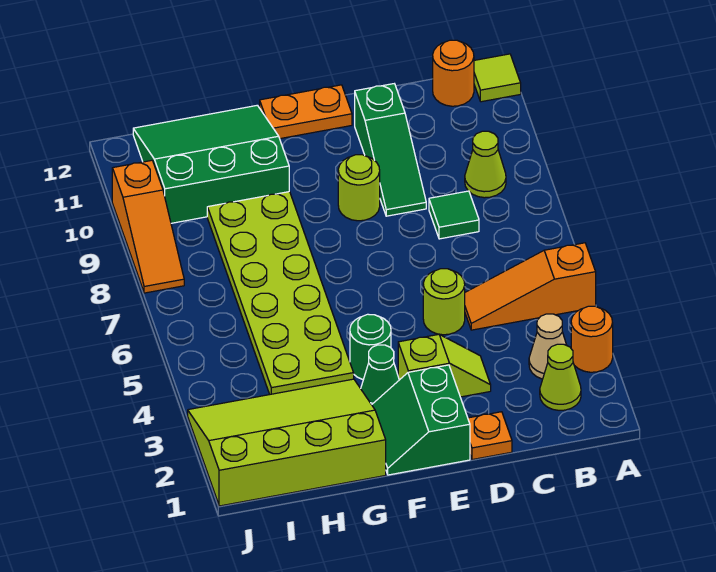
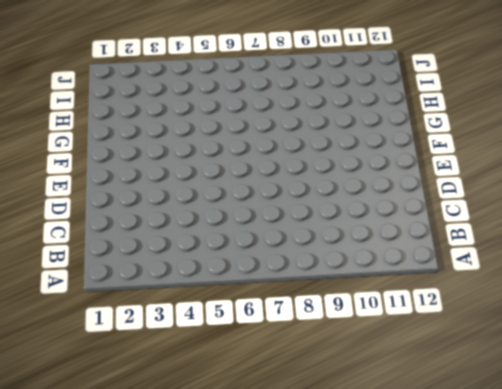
none -> orange 1x1 round brick [571,306,613,372]
none -> orange 1x3 slope [465,243,596,330]
none -> lime 1x1 tile [474,54,521,102]

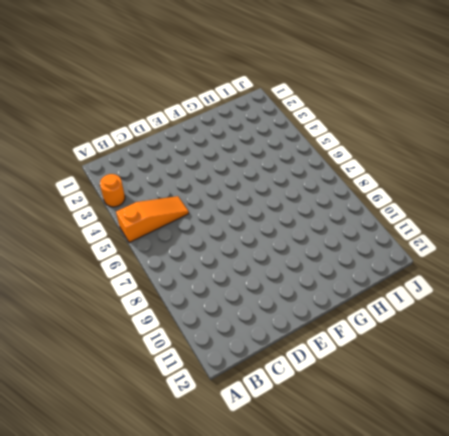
none -> lime 1x1 tile [474,54,521,102]
none -> lime 1x1 cone [540,344,581,410]
none -> tan 1x1 cone [529,314,566,379]

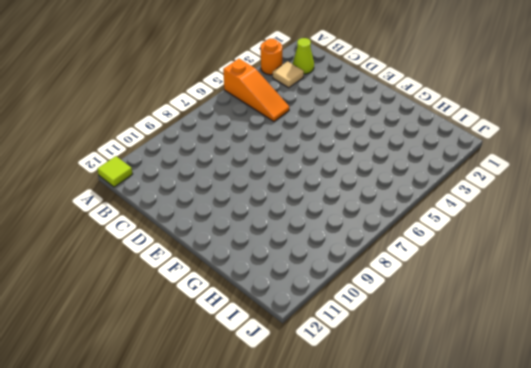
tan 1x1 tile [273,61,304,88] -> tan 1x1 cone [529,314,566,379]
none -> lime 1x1 cone [465,131,506,198]
none -> orange 1x1 round brick [433,40,474,106]
none -> green 1x1 tile [429,191,479,239]

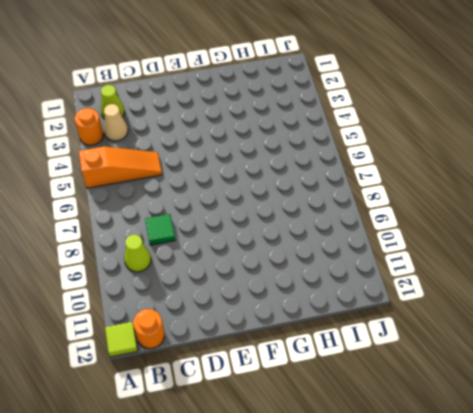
none -> orange 1x1 plate [468,412,512,460]
none -> lime 1x2 slope [398,334,491,397]
none -> lime 1x1 round brick [423,269,465,335]

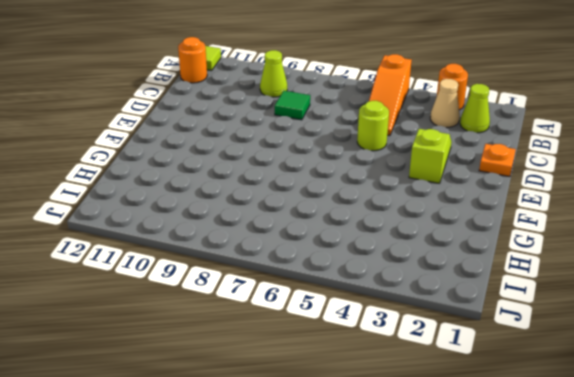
none -> green 1x3 slope [355,84,426,216]
none -> green 2x2 slope [372,365,470,475]
none -> lime 1x1 round brick [338,155,380,221]

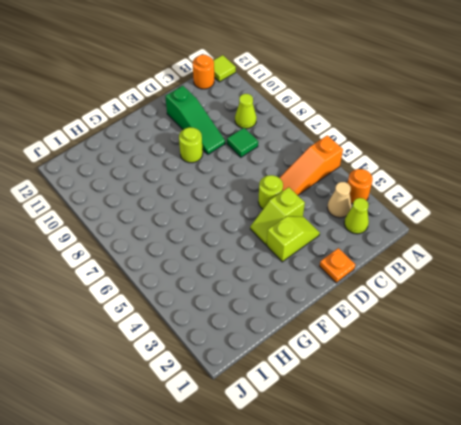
lime 1x2 slope [250,187,305,245] -> none
none -> green 2x2 slope [372,365,470,475]
none -> orange 1x2 plate [260,85,352,139]
none -> green 1x1 cone [361,345,399,405]

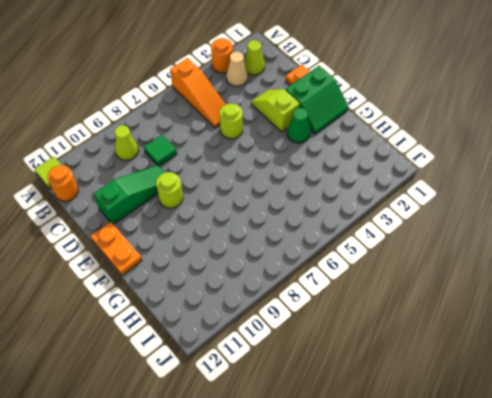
none -> green 1x1 round brick [350,314,391,380]
none -> lime 3x4 slope [188,379,386,506]
none -> lime 2x6 plate [207,192,354,394]

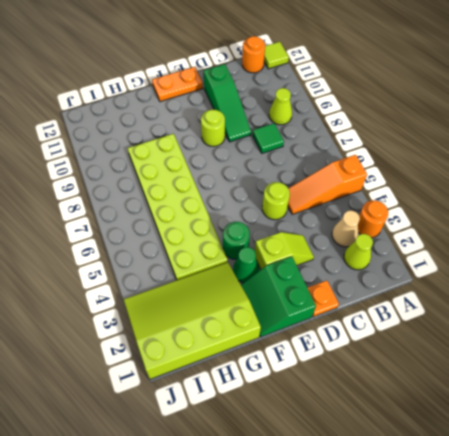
none -> green 3x3 slope [133,105,289,223]
none -> orange 1x3 slope [112,160,184,293]

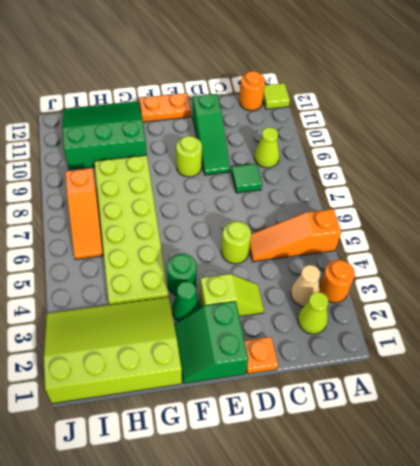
orange 1x3 slope [66,168,103,260] -> orange 1x3 slope moved to [112,160,184,293]

